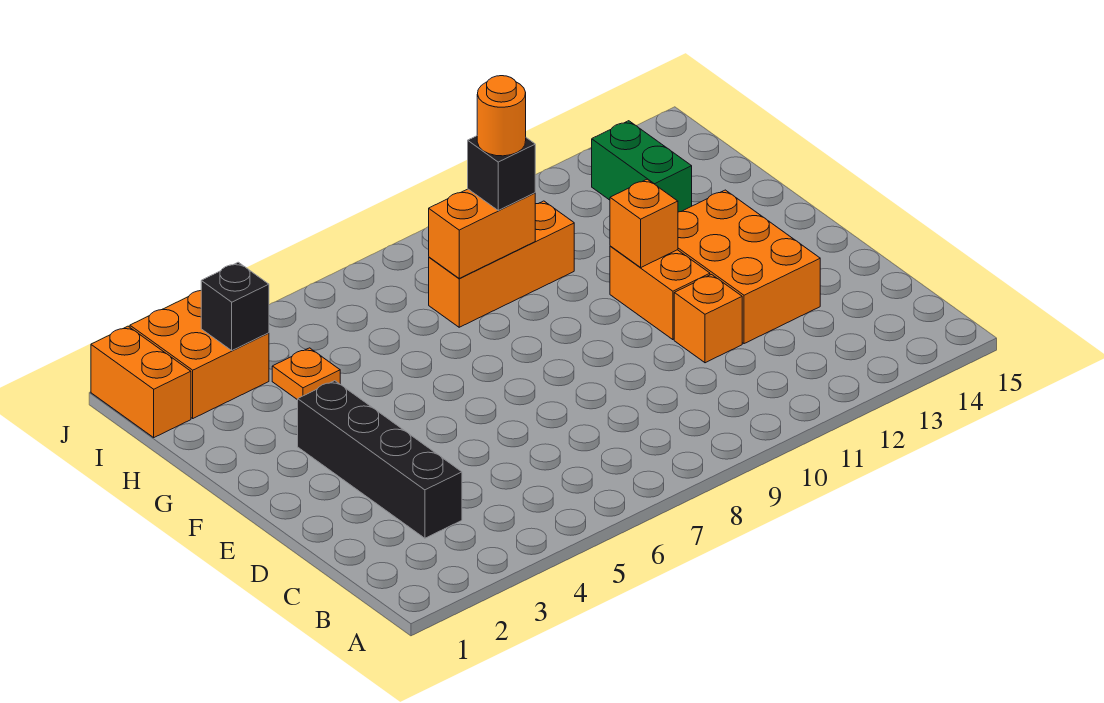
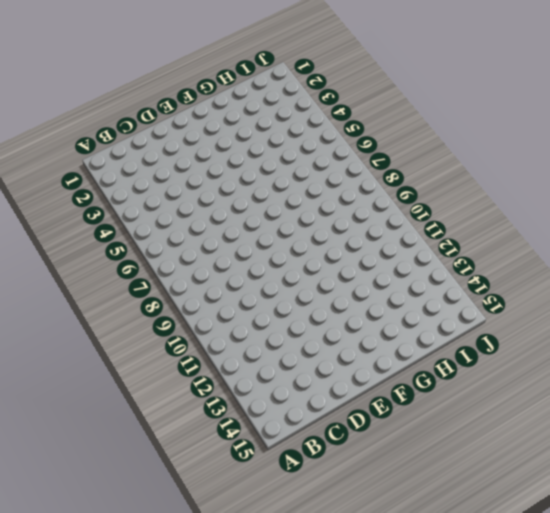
none -> black 1x4 brick [298,381,462,538]
none -> orange 1x1 brick [674,275,742,363]
none -> orange 2x3 brick [678,190,820,344]

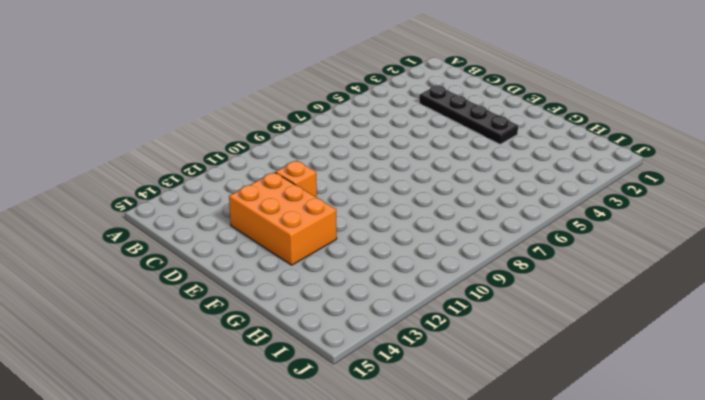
black 1x4 plate [419,86,518,144] -> black 1x4 brick [298,381,462,538]
none -> orange 1x2 brick [610,246,710,340]
none -> orange 1x1 plate [272,348,340,400]
none -> orange 1x3 brick [429,201,574,327]

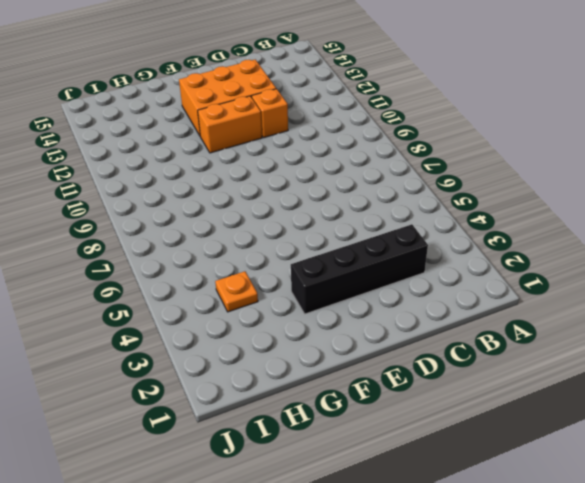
none -> orange 1x3 brick [429,201,574,327]
none -> green 1x2 brick [592,121,692,212]
none -> orange 1x2 brick [91,326,191,437]

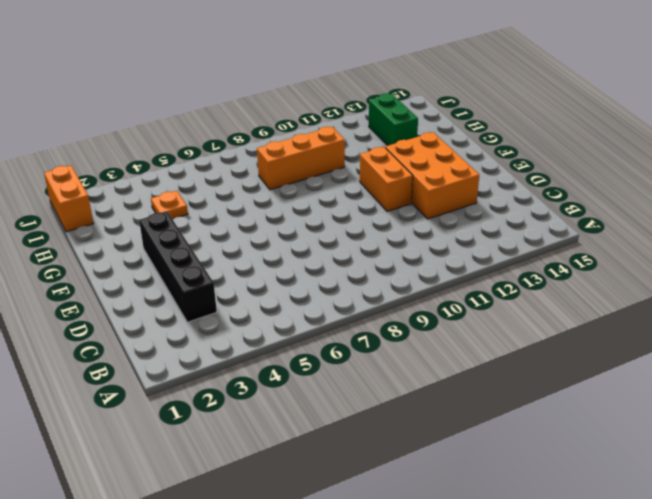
none -> orange 1x1 brick [674,275,742,363]
none -> orange 2x2 brick [130,291,269,418]
none -> orange 1x1 brick [610,179,678,267]

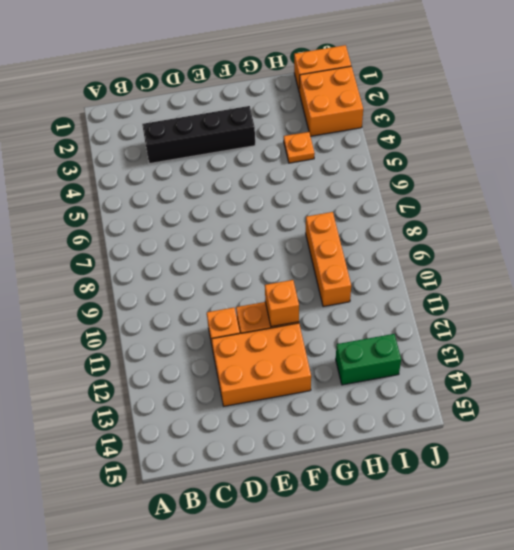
none -> orange 1x2 brick [429,189,535,278]
none -> black 1x1 brick [201,262,269,350]
none -> black 1x1 brick [468,136,535,210]

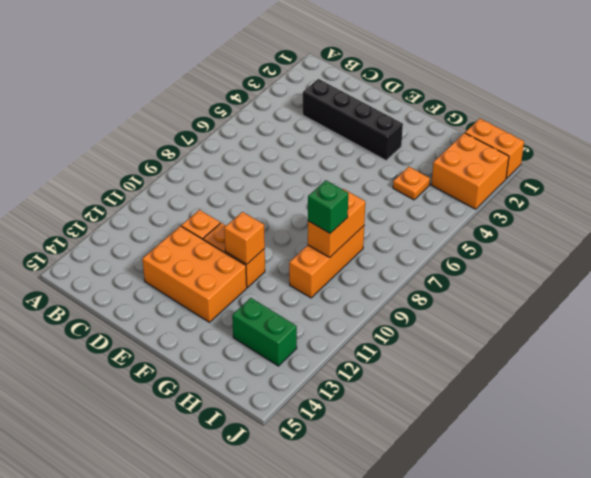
green 1x1 brick [308,180,348,233] -> black 1x1 brick [468,136,535,210]
none -> black 1x1 brick [201,262,269,350]
none -> orange 1x1 round brick [477,76,526,156]

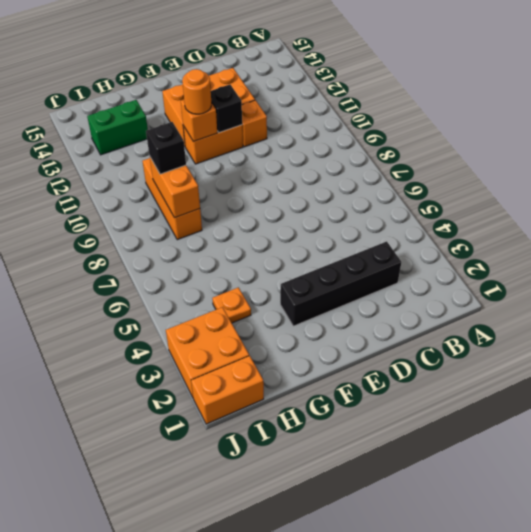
black 1x1 brick [211,84,242,133] -> black 1x1 brick moved to [201,262,269,350]
orange 1x1 round brick [182,69,212,114] -> orange 1x1 round brick moved to [477,76,526,156]

